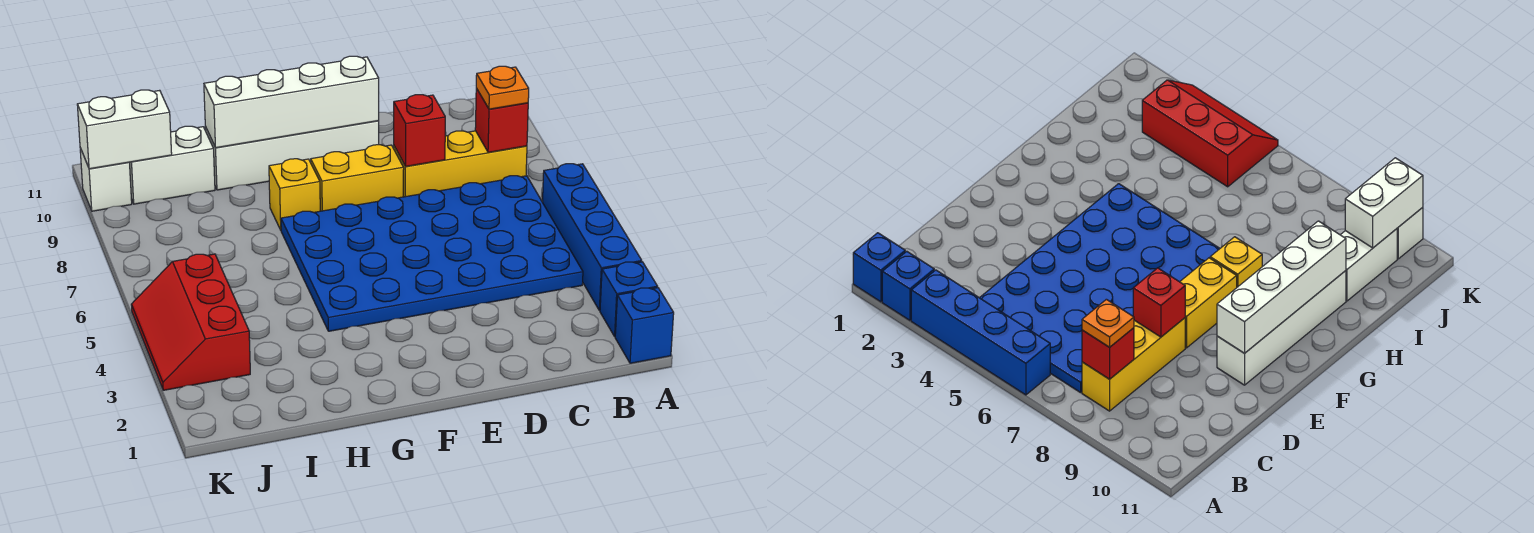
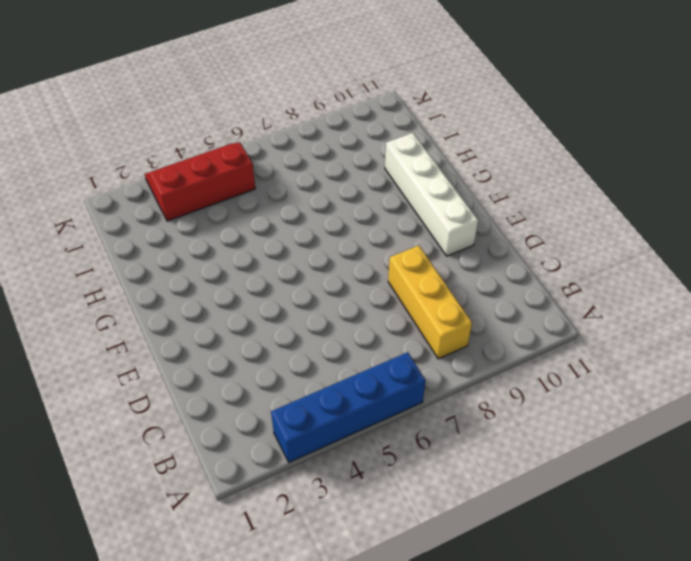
none -> blue 1x1 brick [615,288,674,363]
none -> blue 1x1 brick [600,262,658,336]
none -> blue 4x6 plate [281,176,583,331]

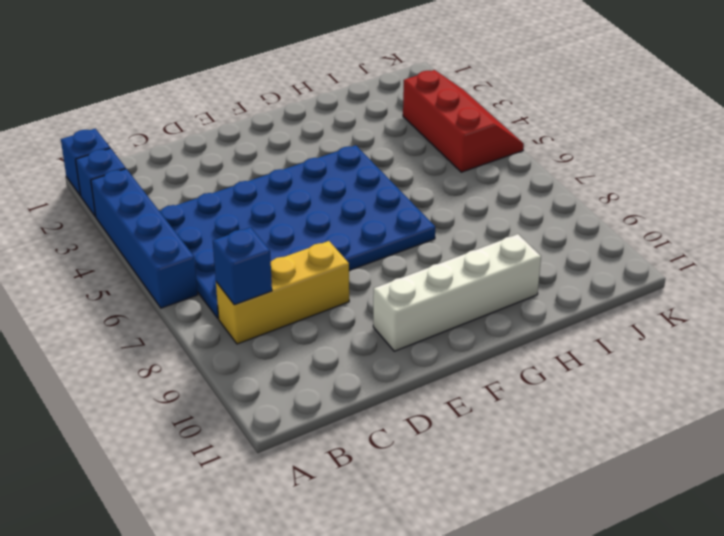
blue 1x1 brick [213,227,272,305] -> red 1x1 brick [475,88,528,152]
none -> yellow 1x2 brick [311,145,404,211]
none -> yellow 1x1 brick [269,159,320,230]
none -> white 1x2 brick [129,126,215,204]

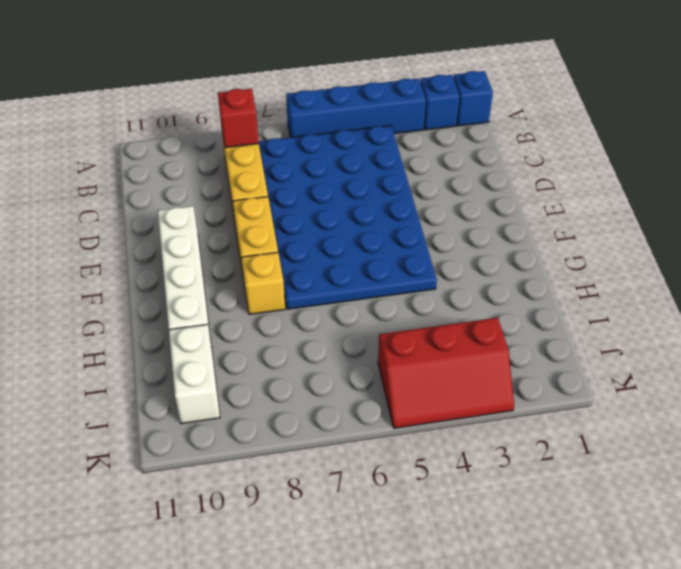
none -> white 1x1 brick [80,148,132,211]
none -> red 1x1 brick [394,95,445,166]
none -> white 1x4 brick [204,56,379,148]

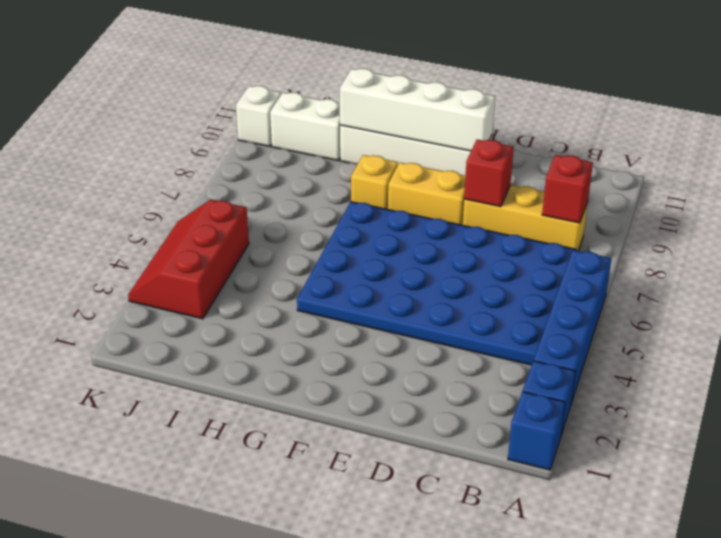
none -> white 1x2 brick [77,90,172,169]
none -> orange 1x1 plate [476,66,529,109]

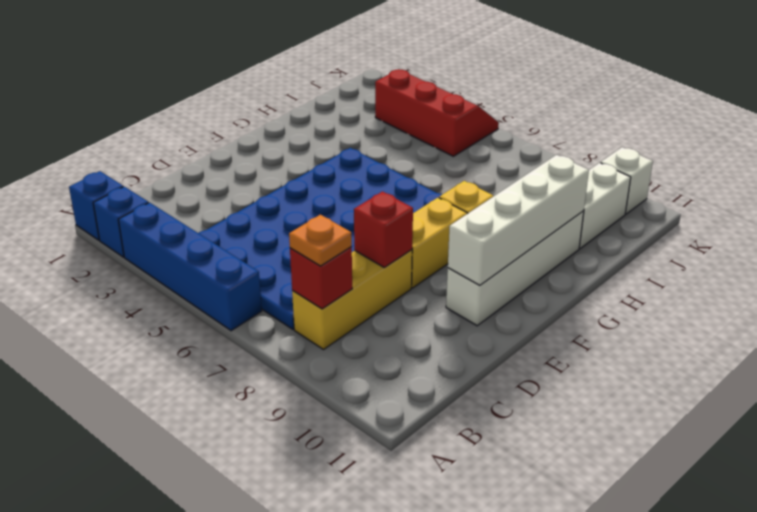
none -> white 1x2 brick [77,90,172,169]

